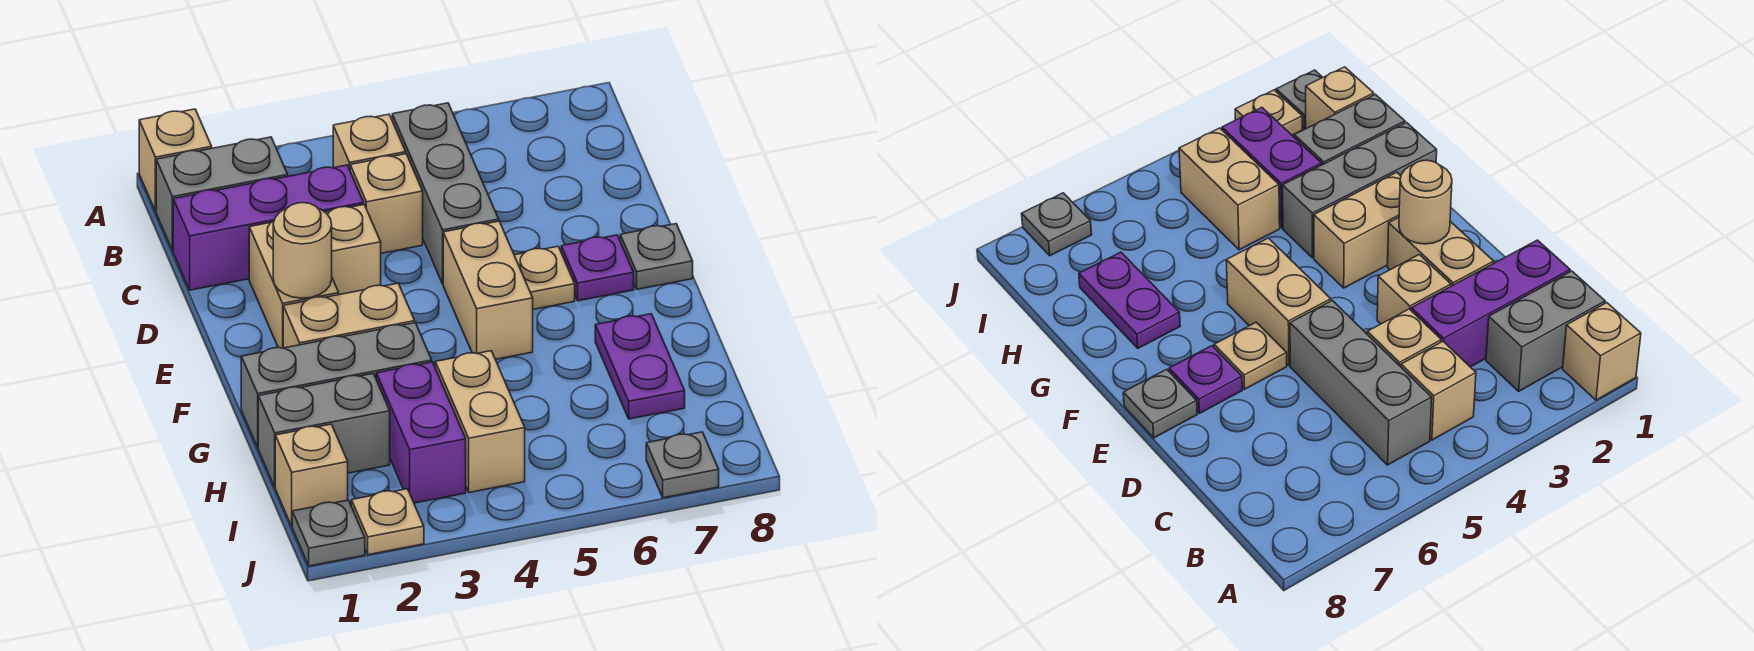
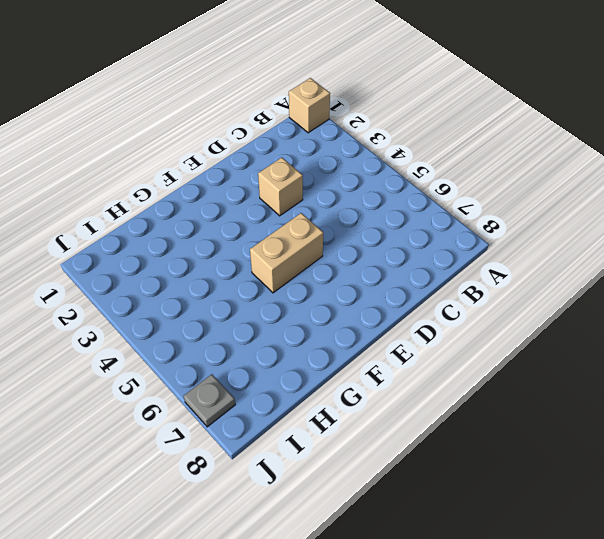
none -> grey 1x2 brick [156,137,288,251]
none -> tan 1x1 brick [333,114,406,170]
none -> grey 1x3 brick [392,103,499,284]

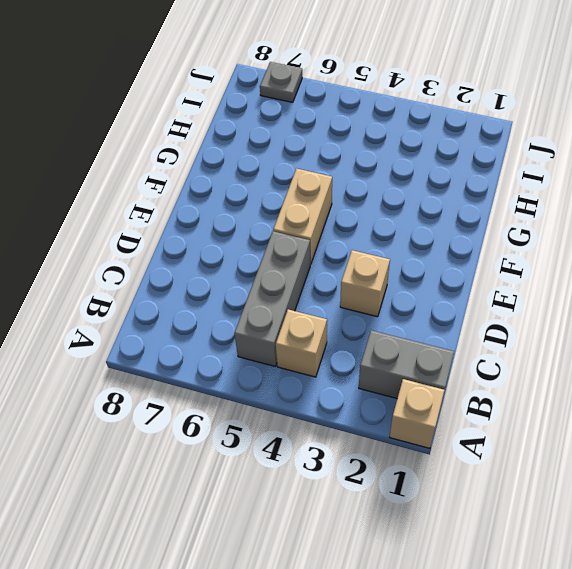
none -> purple 1x3 brick [173,165,364,290]
none -> tan 1x1 brick [350,154,423,253]
none -> tan 1x2 brick [249,221,339,348]

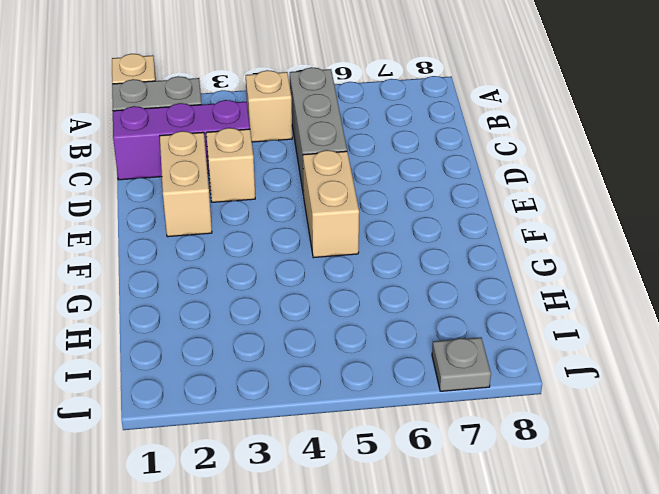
none -> tan 1x1 brick [350,154,423,253]
none -> tan 1x1 plate [514,246,575,309]
none -> purple 1x1 plate [561,235,634,301]

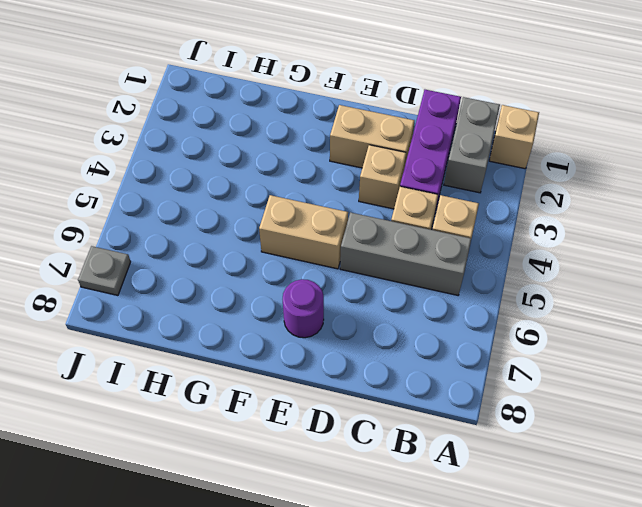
purple 1x1 round brick [283,279,324,338] -> purple 1x1 plate [561,235,634,301]
none -> tan 1x1 plate [514,246,575,309]
none -> grey 1x1 plate [620,224,693,289]
none -> tan 1x2 brick [283,283,415,348]

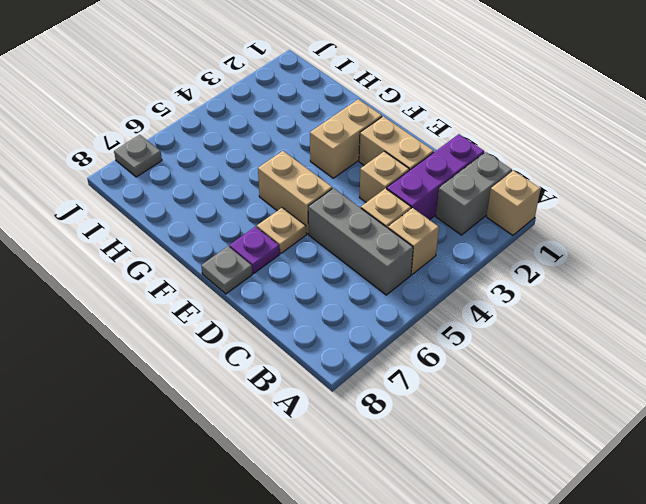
none -> grey 1x3 brick [241,323,432,447]
none -> purple 1x2 plate [595,314,685,419]
none -> grey 1x2 brick [258,374,390,487]

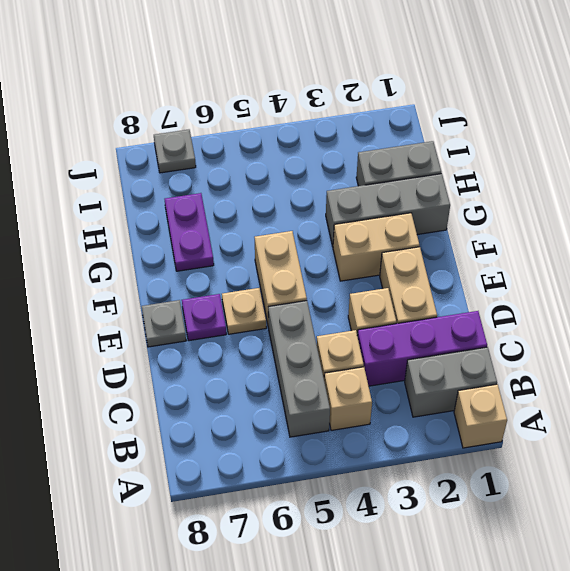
none -> purple 1x2 brick [376,362,466,503]
none -> tan 1x2 brick [435,351,525,493]
none -> tan 1x1 brick [275,424,348,526]

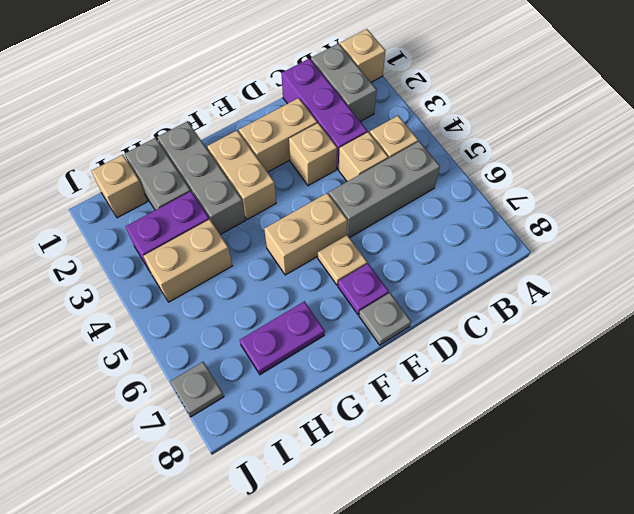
none -> grey 1x1 plate [292,500,365,566]
none -> tan 1x1 plate [351,489,424,555]
none -> tan 1x1 round brick [273,203,332,298]

